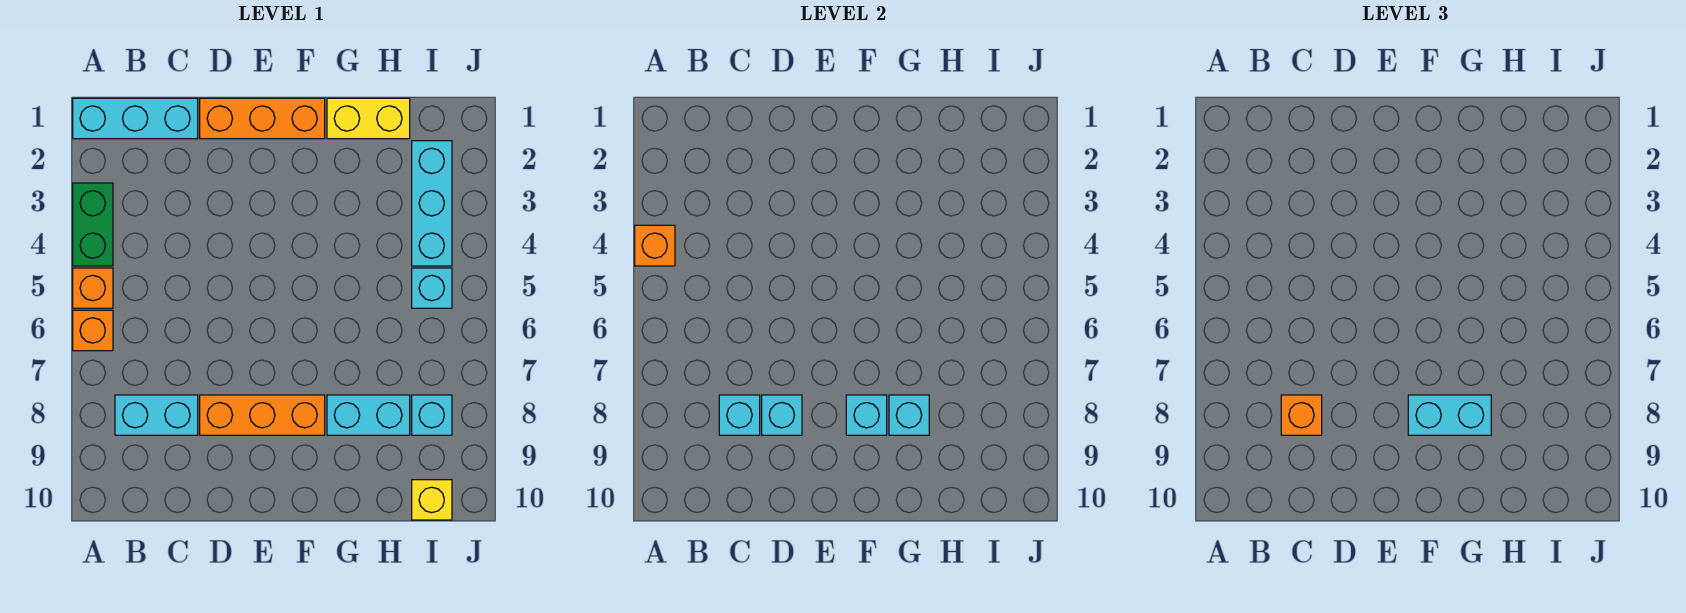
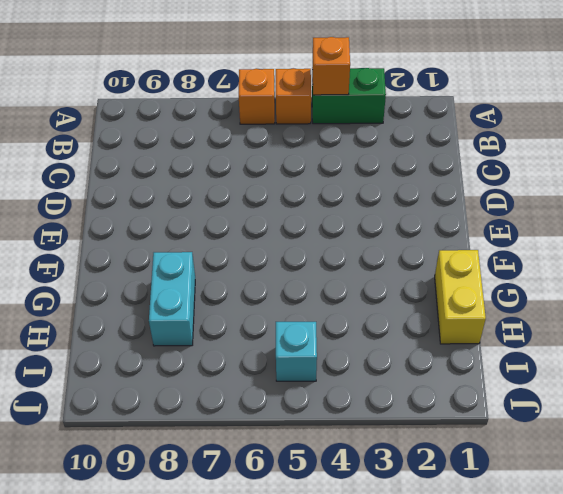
none -> cyan 1x3 brick [73,98,198,139]
none -> cyan 1x2 brick [115,395,198,435]
none -> orange 1x3 brick [200,98,325,139]

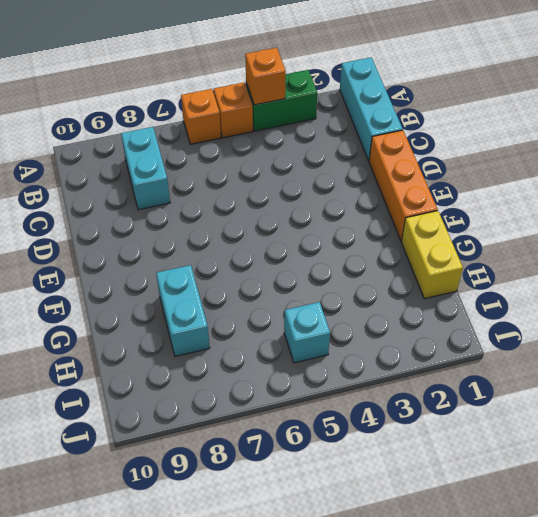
none -> orange 1x3 brick [200,395,325,435]
none -> cyan 1x3 brick [412,141,452,266]
none -> cyan 1x1 brick [412,395,452,435]

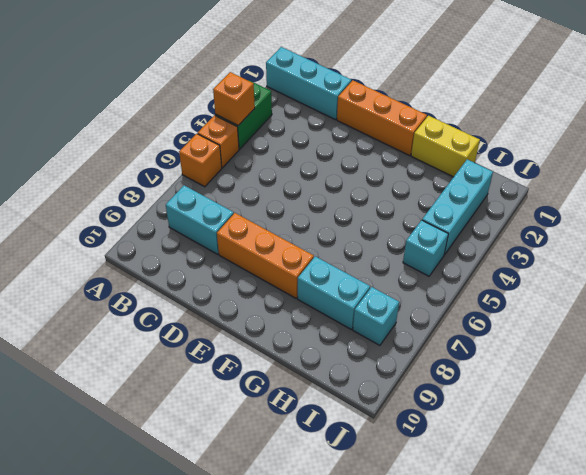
none -> yellow 1x1 brick [412,480,452,520]
none -> cyan 1x1 brick [719,395,760,435]
none -> cyan 1x1 brick [762,395,802,435]

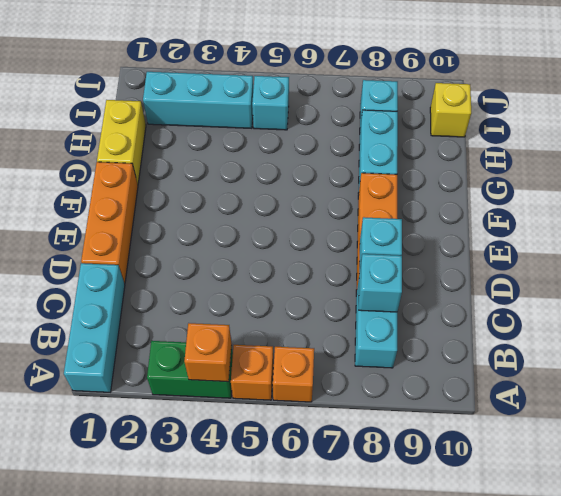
none -> cyan 1x1 brick [846,395,887,435]
none -> cyan 1x1 brick [889,395,929,435]
none -> orange 1x1 brick [1281,395,1322,435]

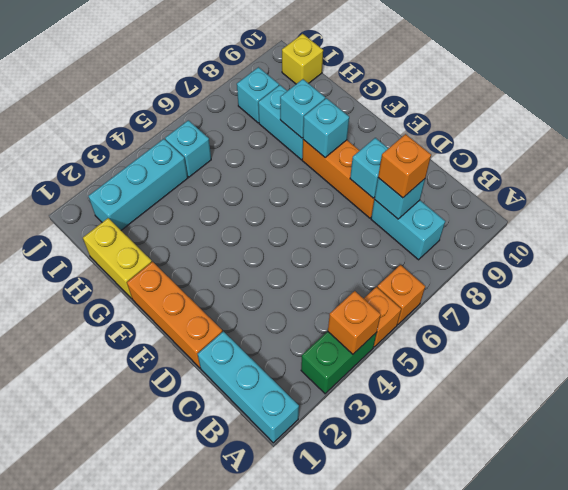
none -> cyan 1x2 brick [1408,395,1491,435]

